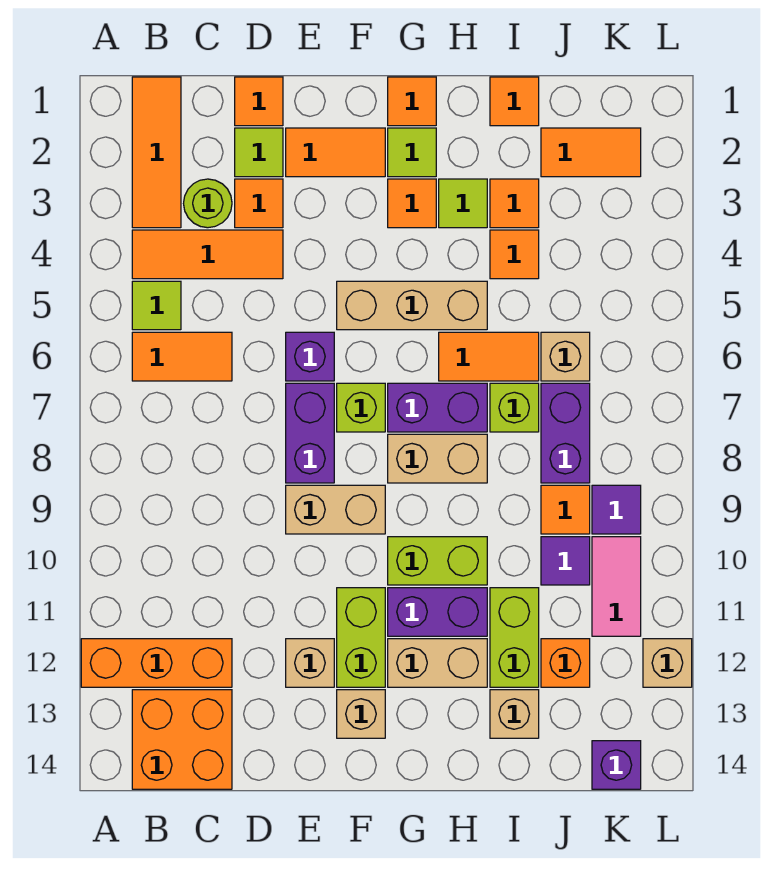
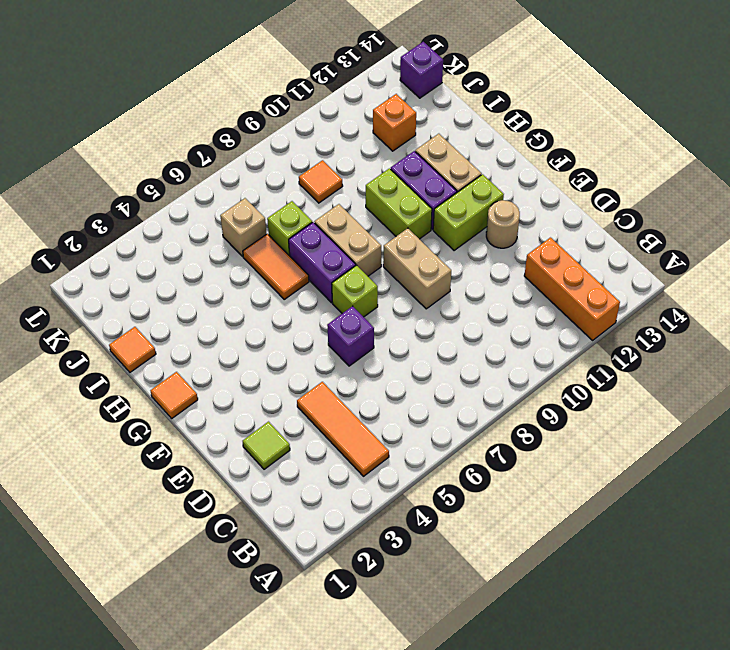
tan 1x1 round brick [486,200,520,248] -> tan 1x1 brick [286,639,334,687]
none -> orange 1x3 tile [132,77,181,228]
none -> lime 1x1 tile [132,281,181,330]
none -> orange 1x2 tile [132,332,232,381]
none -> orange 2x2 brick [132,690,232,789]

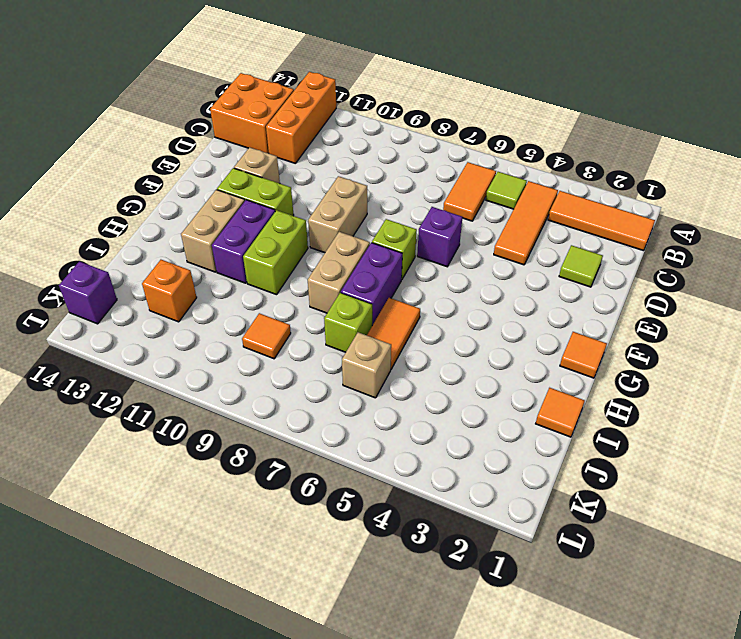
none -> lime 1x1 round brick [184,179,232,228]
none -> orange 1x1 tile [235,77,283,126]
none -> orange 1x1 tile [235,179,283,228]
none -> orange 1x2 tile [286,128,385,177]

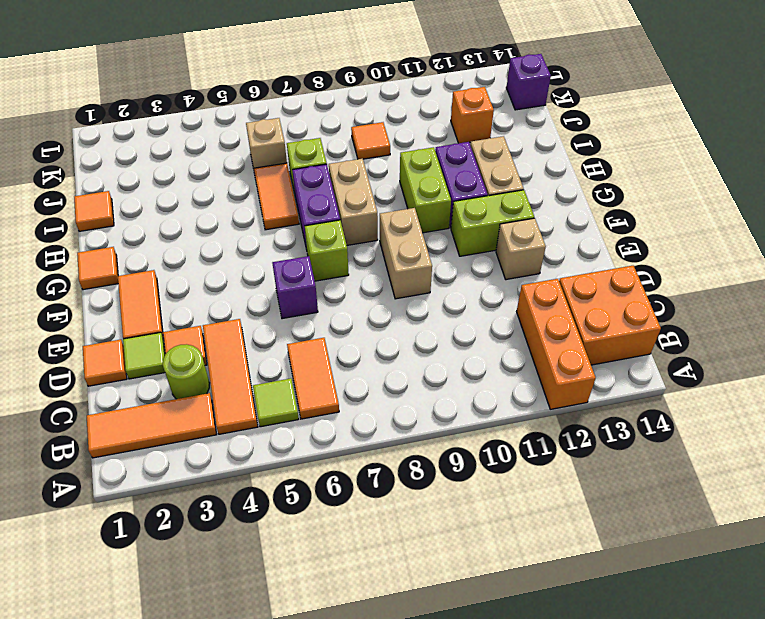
none -> purple 1x2 brick [286,383,334,483]
none -> tan 1x3 brick [337,281,487,330]
none -> tan 1x1 brick [337,690,385,738]
none -> lime 1x1 tile [388,128,436,177]

